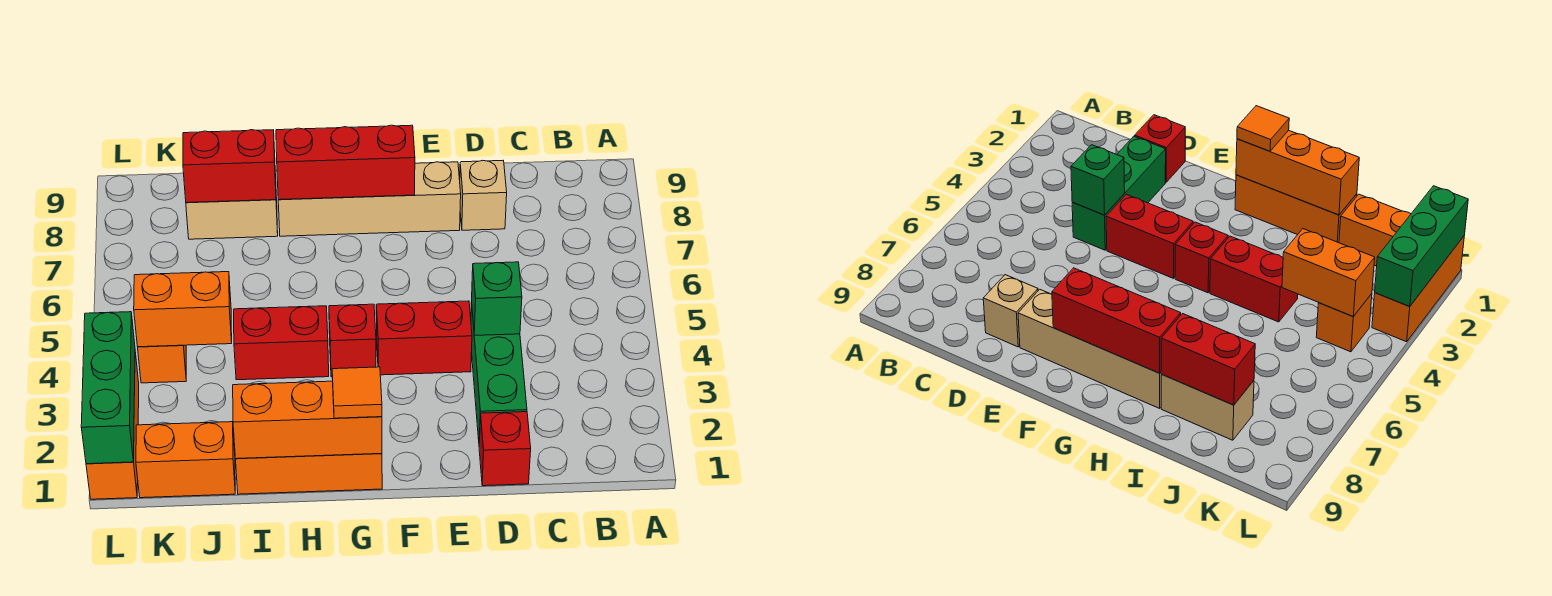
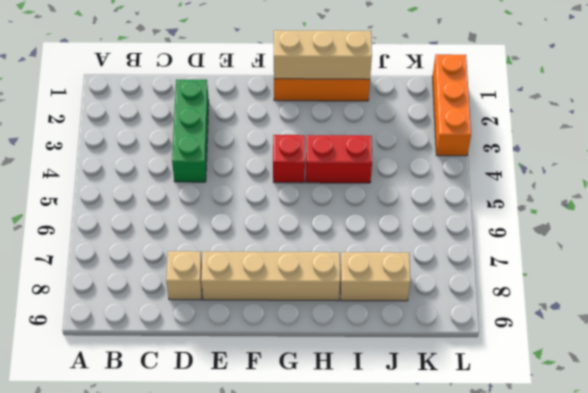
tan 1x3 brick [274,30,372,79] -> orange 1x3 brick [233,381,382,459]
none -> red 1x1 brick [479,412,531,486]
none -> red 1x2 brick [376,301,472,375]
none -> orange 1x2 brick [136,422,235,498]

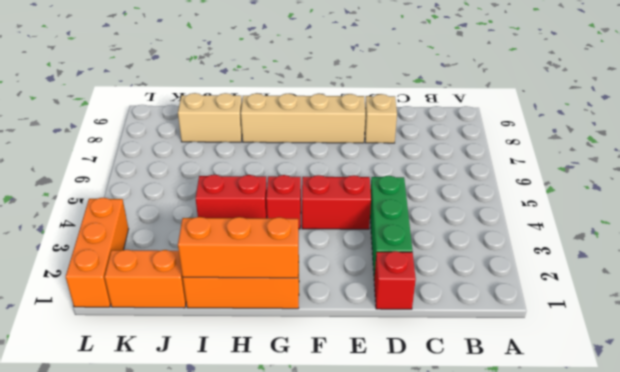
none -> orange 1x1 brick [138,345,186,383]
none -> green 1x1 brick [472,262,522,336]
none -> red 1x3 brick [276,125,415,200]

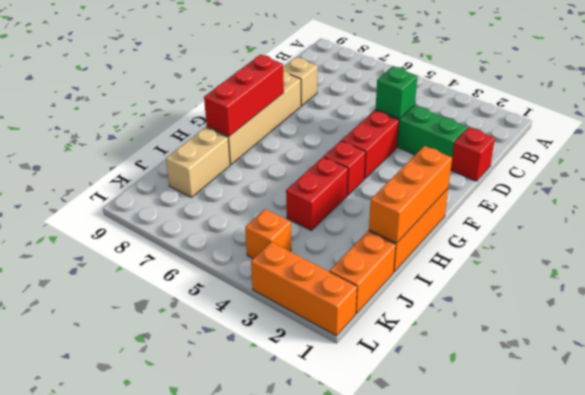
none -> red 1x2 brick [183,130,276,203]
none -> orange 1x2 brick [134,272,232,347]
none -> green 1x3 brick [81,312,135,464]

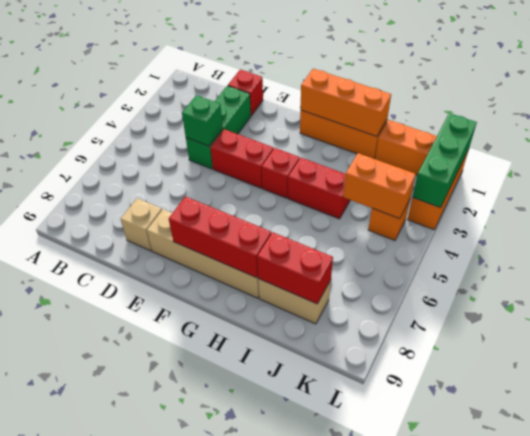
none -> orange 1x1 tile [332,367,382,418]

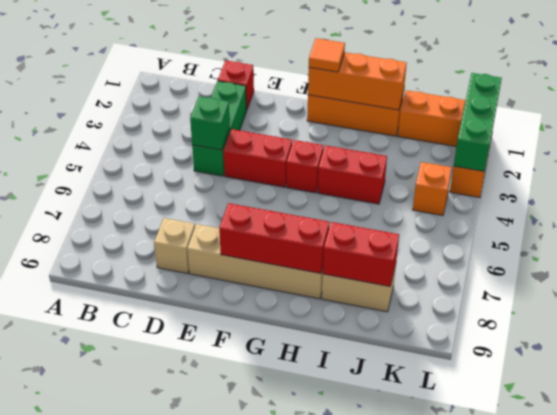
none -> orange 1x2 brick [134,272,232,347]

